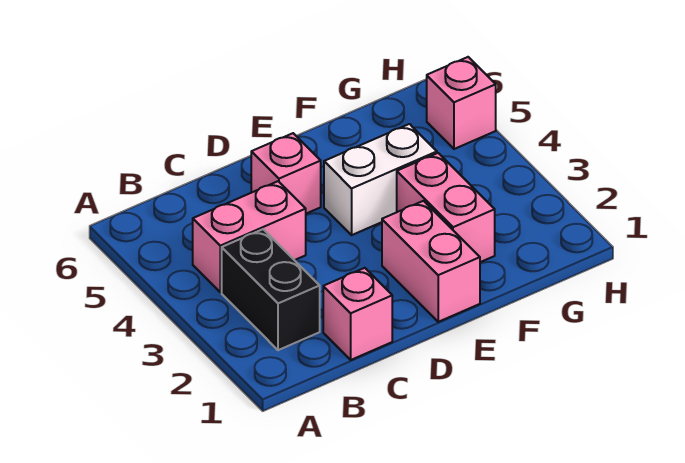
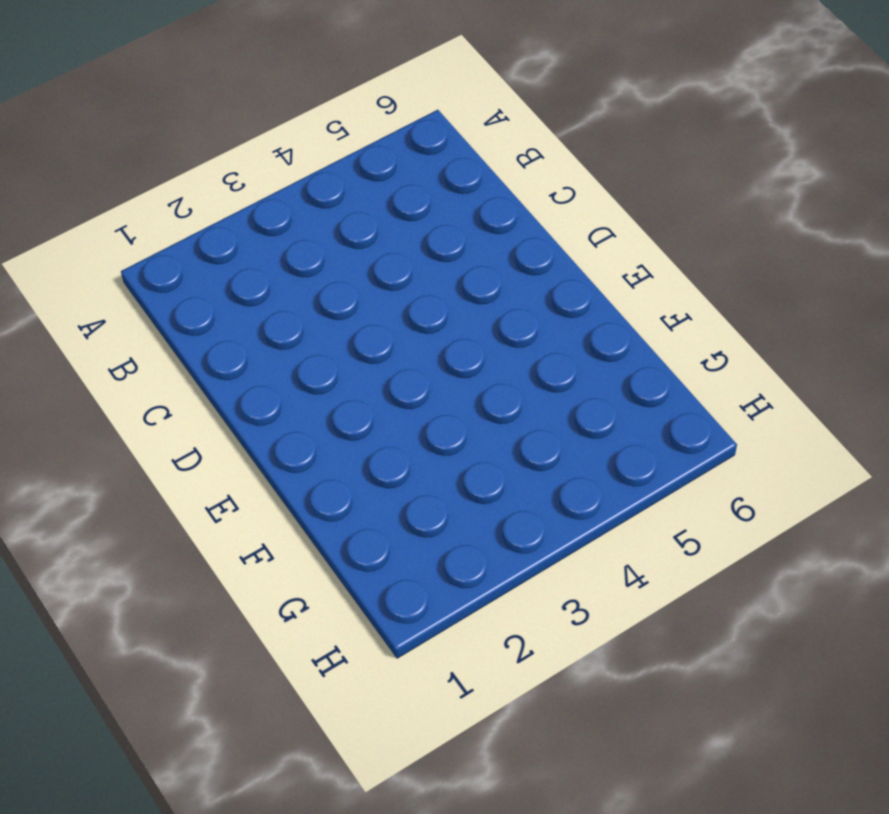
none -> black 1x2 brick [222,229,320,350]
none -> pink 1x2 brick [193,181,306,292]

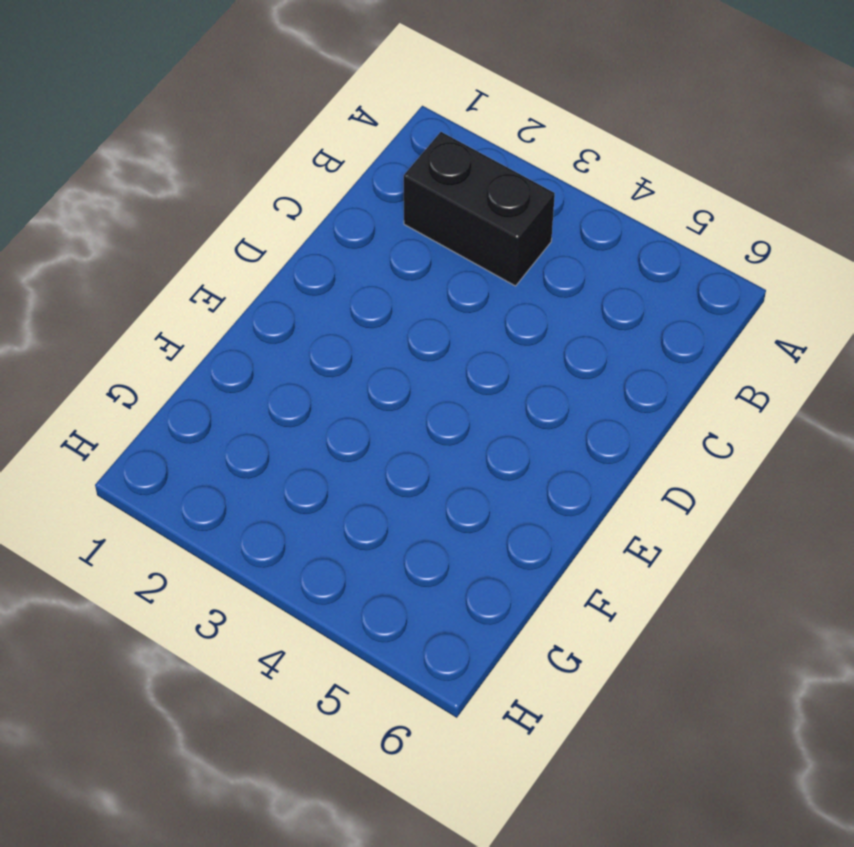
none -> pink 1x2 brick [193,181,306,292]
none -> pink 1x1 brick [323,268,392,360]

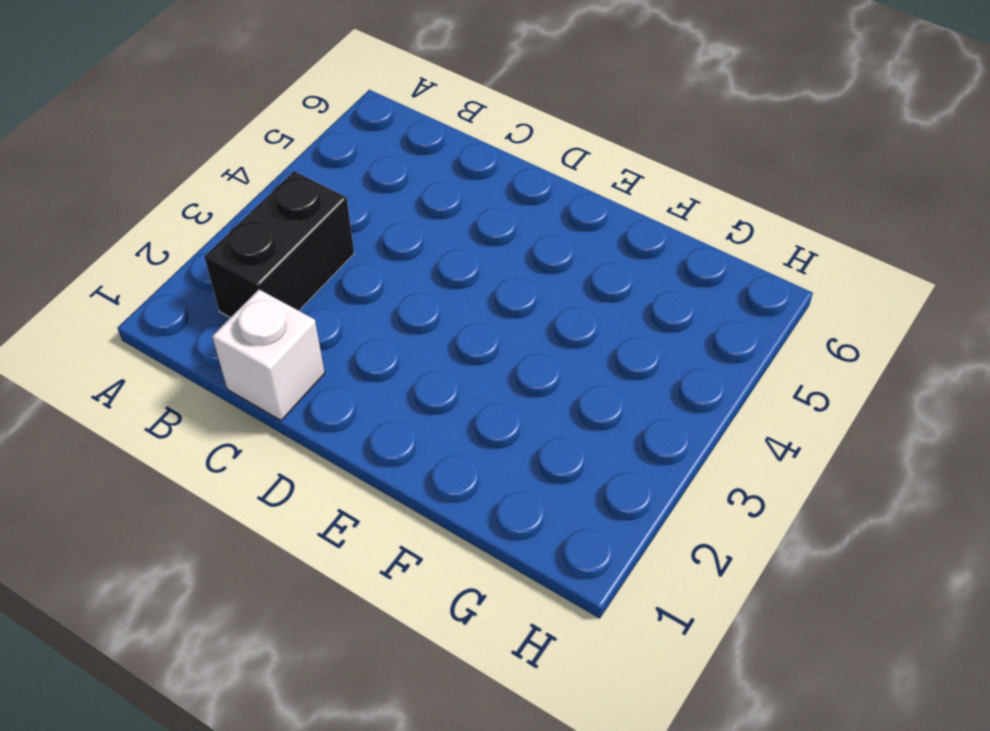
white 1x1 brick [212,290,325,420] -> pink 1x1 brick [323,268,392,360]
none -> pink 1x2 brick [193,181,306,292]
none -> pink 1x1 brick [251,133,321,214]

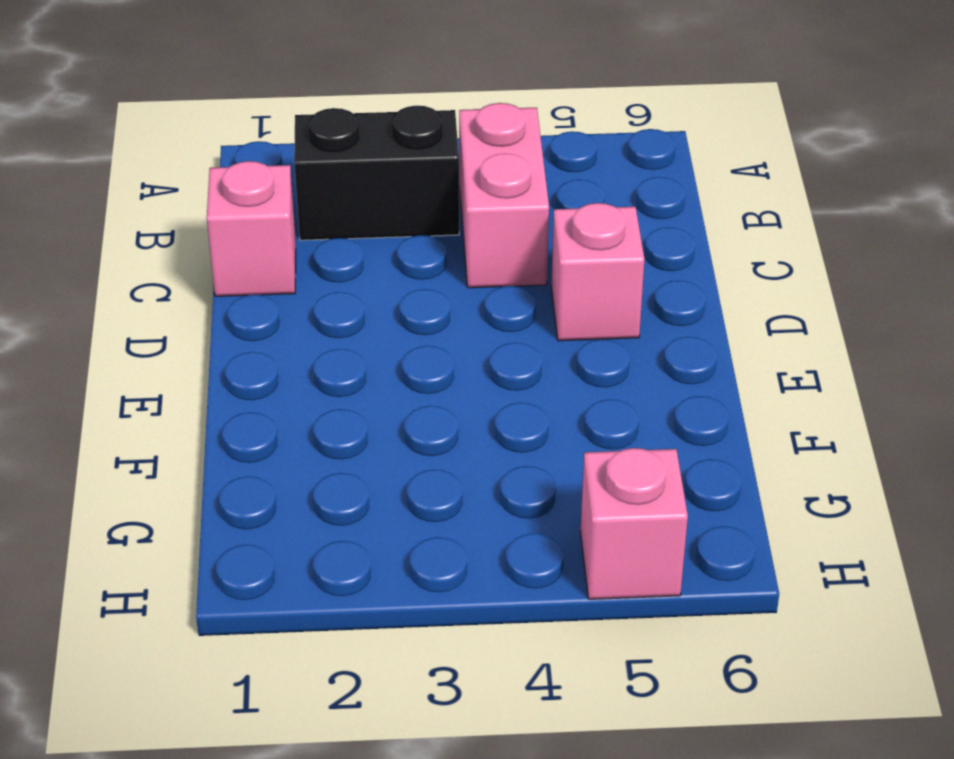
none -> pink 1x2 brick [382,201,480,322]
none -> white 1x2 brick [324,124,437,235]

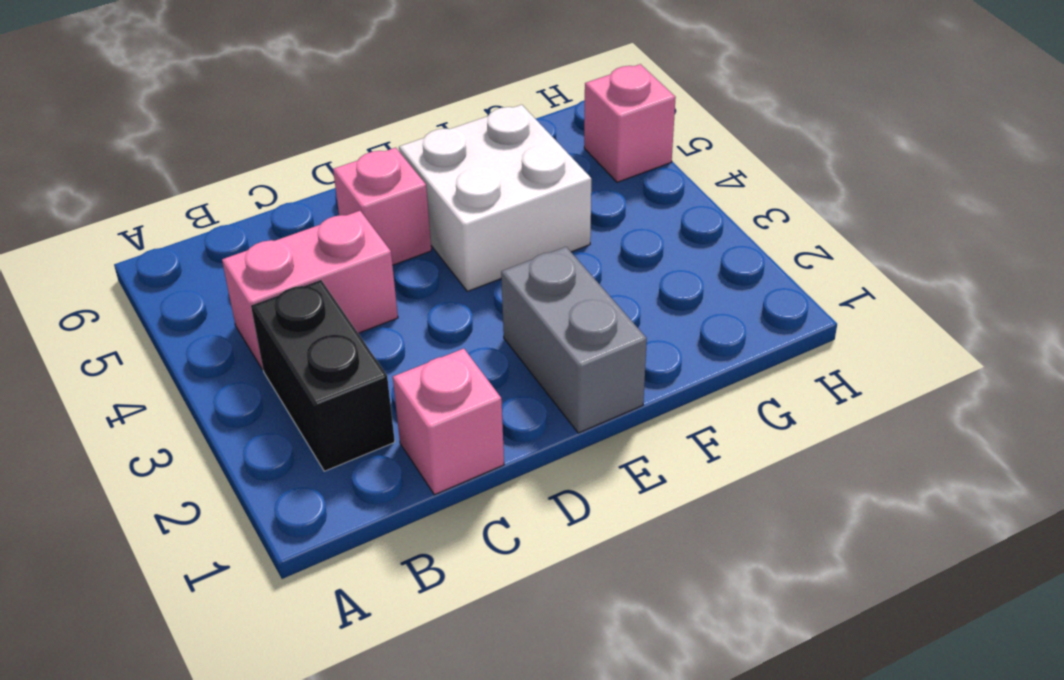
grey 1x2 brick [501,247,647,433] -> pink 1x2 brick [382,201,480,322]
white 2x2 brick [399,105,591,291] -> white 1x2 brick [324,124,437,235]
none -> pink 1x2 brick [397,153,495,262]

